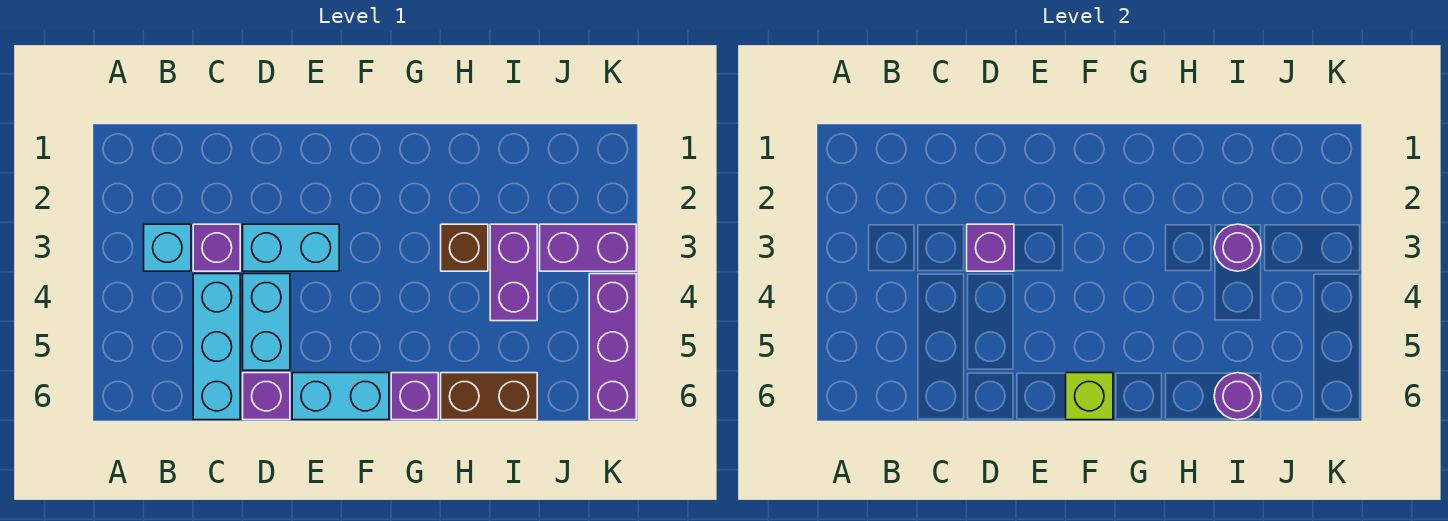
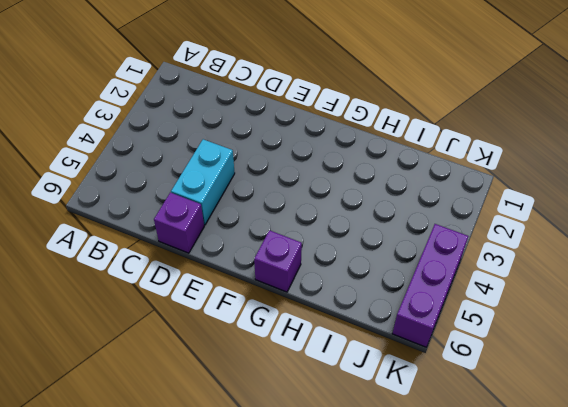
none -> cyan 1x1 brick [144,224,191,271]
none -> purple 1x1 brick [193,224,240,271]
none -> cyan 1x3 brick [193,274,240,420]

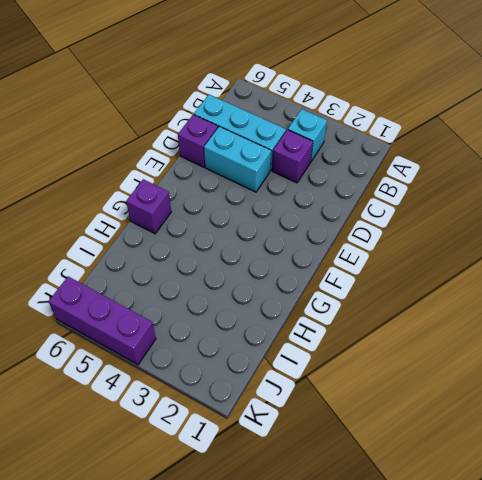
none -> cyan 1x2 brick [243,224,339,271]
none -> cyan 1x2 brick [292,373,389,420]
none -> brown 1x1 brick [441,224,488,271]

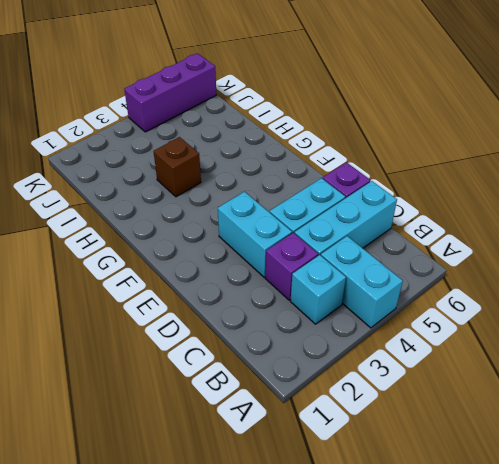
cyan 1x2 brick [321,236,403,328] -> cyan 1x2 brick moved to [292,373,389,420]
none -> purple 1x1 brick [391,373,438,420]
none -> brown 1x2 brick [441,373,537,420]
none -> purple 1x2 brick [490,224,537,321]

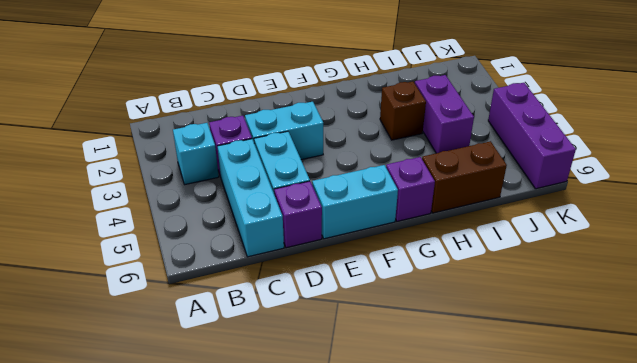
none -> purple 1x2 brick [540,224,636,271]
none -> purple 1x1 brick [967,224,1014,271]
none -> lime 1x1 brick [1066,373,1113,420]

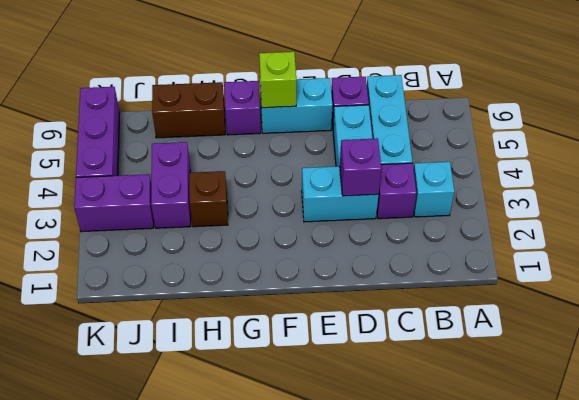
none -> purple 1x1 round brick [1214,224,1261,271]
none -> purple 1x1 round brick [1214,373,1261,420]

